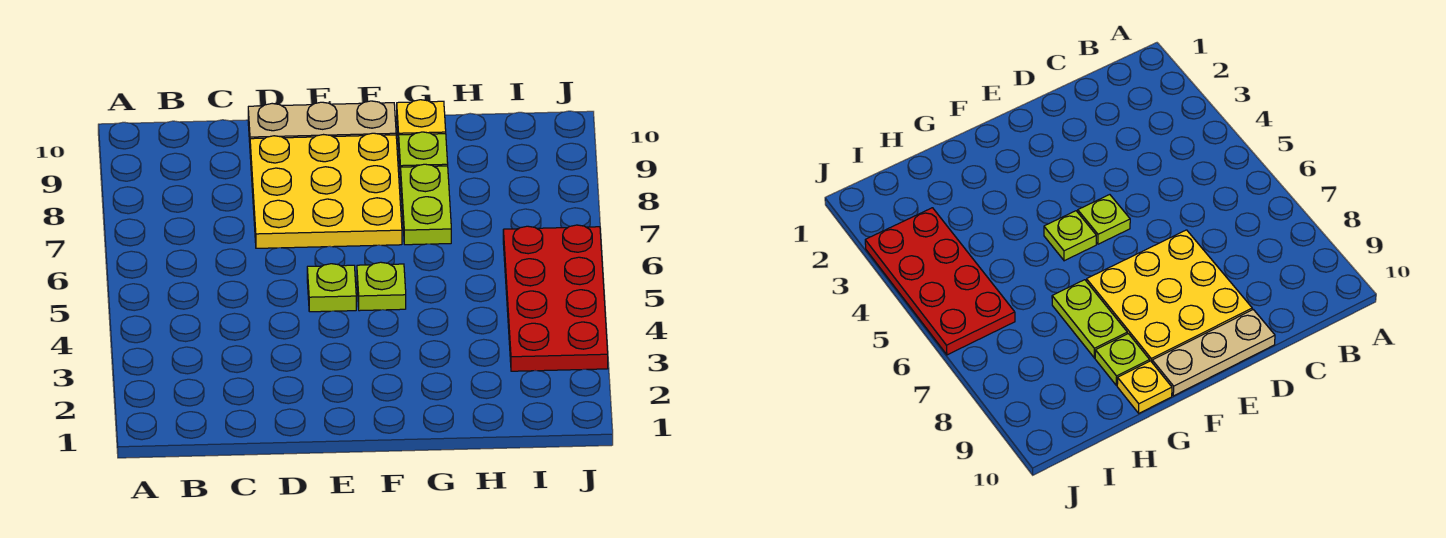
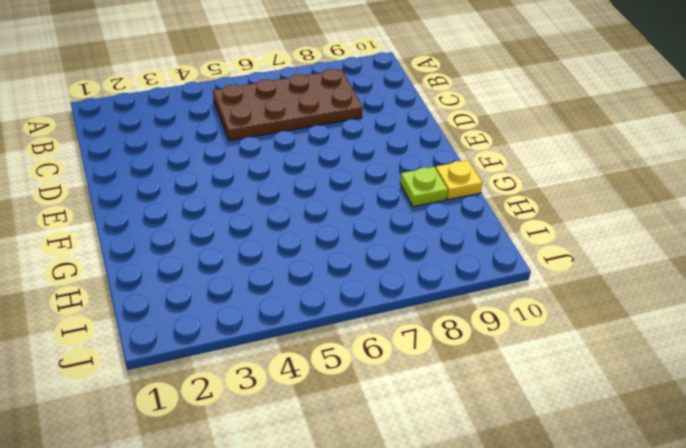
brown 2x4 plate [213,69,363,141] -> none
none -> yellow 3x3 plate [250,133,402,248]
none -> tan 1x3 plate [248,101,396,142]

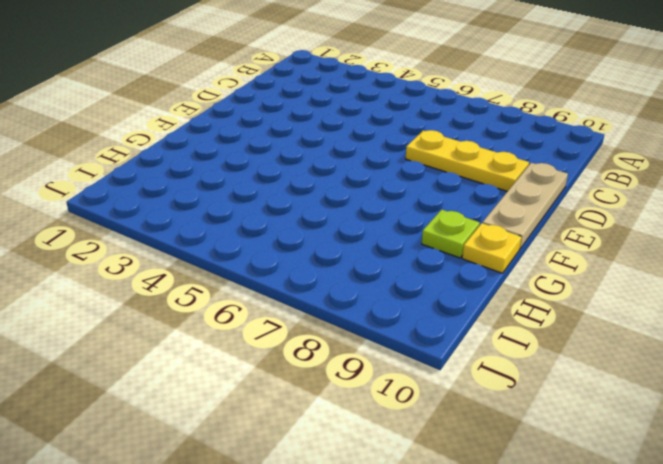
yellow 1x3 plate [406,130,529,191] -> yellow 3x3 plate [250,133,402,248]
none -> lime 1x1 plate [307,264,356,312]
none -> lime 1x1 plate [357,262,406,311]

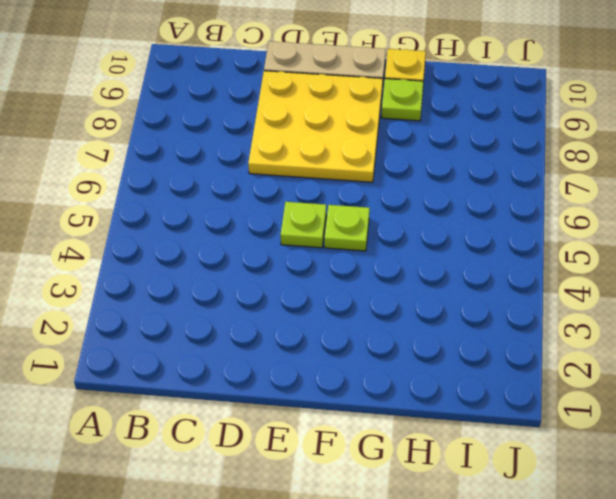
none -> lime 1x2 plate [401,164,451,245]
none -> red 2x4 plate [503,225,608,371]

